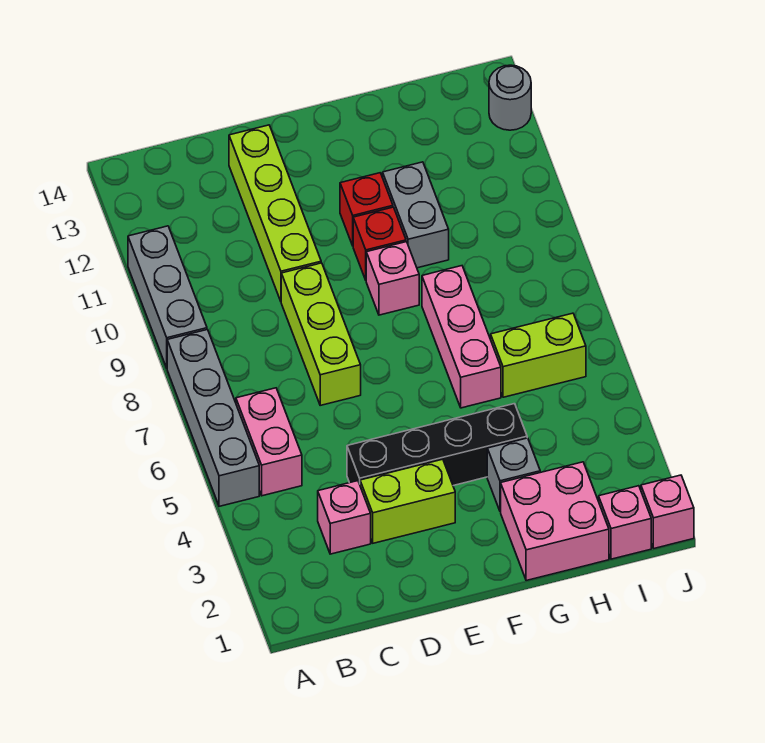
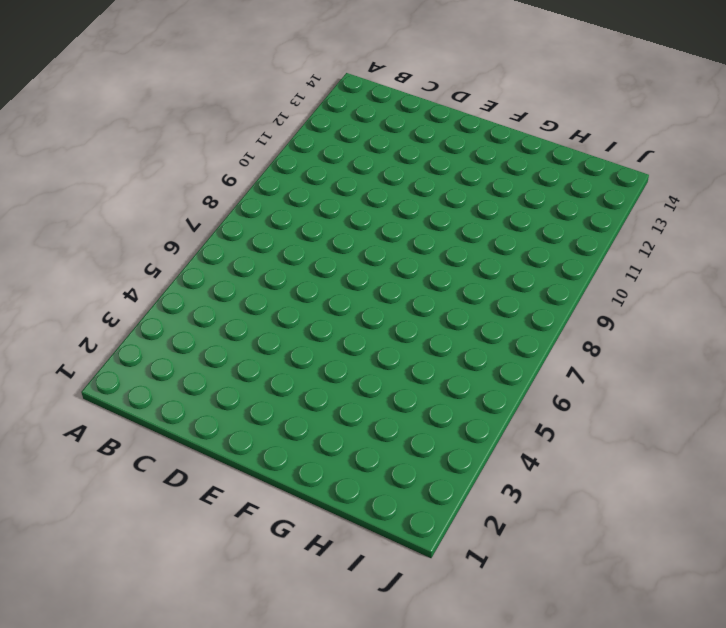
none -> grey 1x4 brick [167,330,259,506]
none -> grey 1x3 brick [128,226,207,368]
none -> pink 1x2 brick [236,388,302,496]

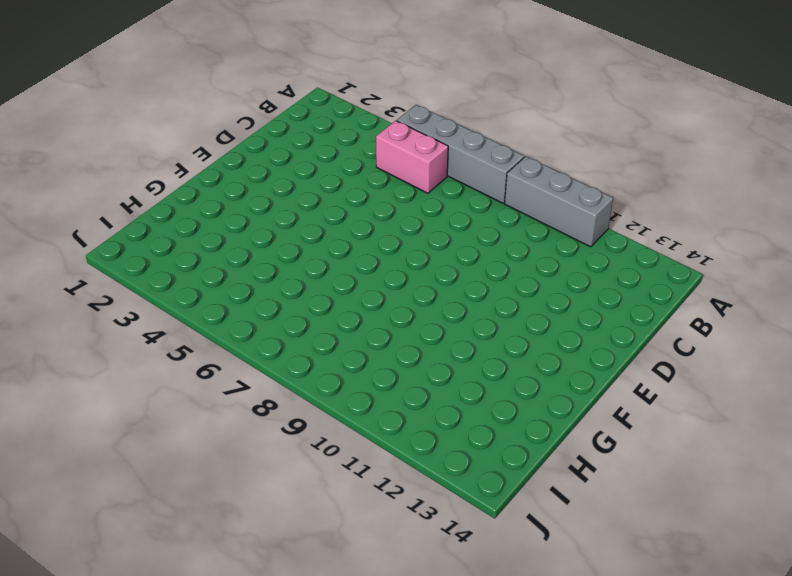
none -> pink 1x1 brick [318,481,371,554]
none -> lime 1x2 brick [360,459,455,543]
none -> black 1x4 brick [347,404,527,486]

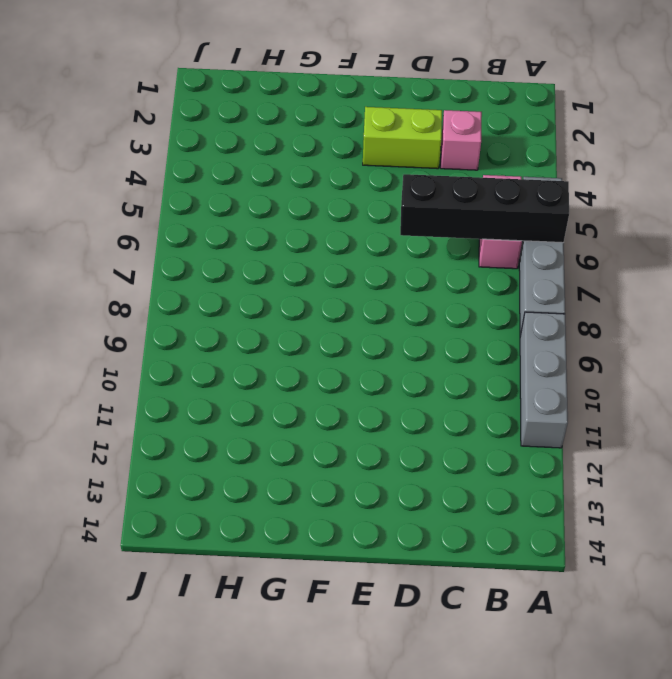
black 1x4 brick [400,174,569,243] -> black 1x4 brick moved to [347,404,527,486]
none -> lime 1x3 brick [281,263,361,405]
none -> lime 1x4 brick [229,125,321,301]
none -> pink 1x1 brick [366,242,419,315]

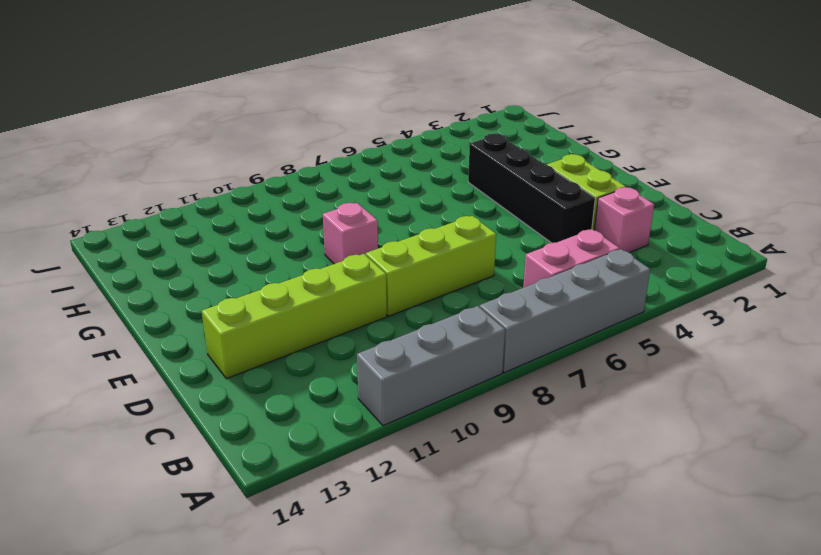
none -> red 1x1 brick [353,207,406,280]
none -> red 1x1 brick [340,173,393,246]
none -> pink 2x2 brick [501,462,609,581]

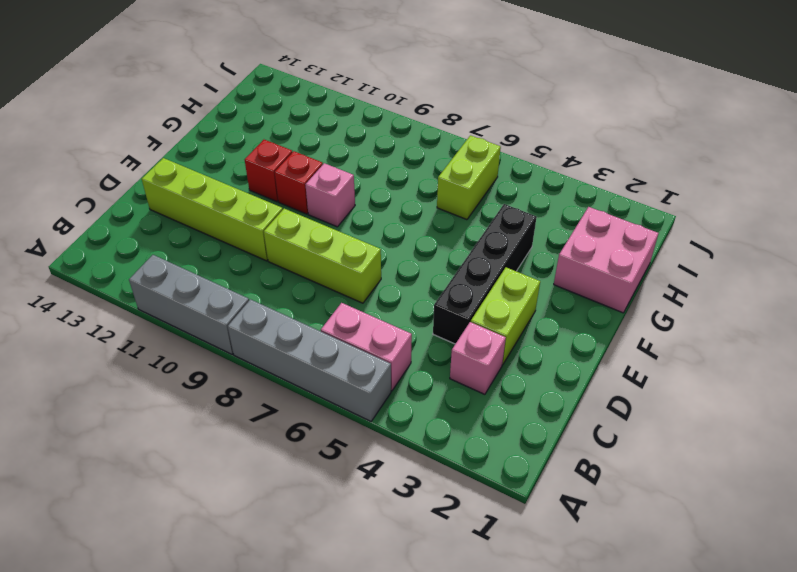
none -> grey 1x1 brick [487,438,540,512]
none -> pink 1x3 brick [422,266,501,408]
none -> grey 1x2 brick [383,162,449,268]

